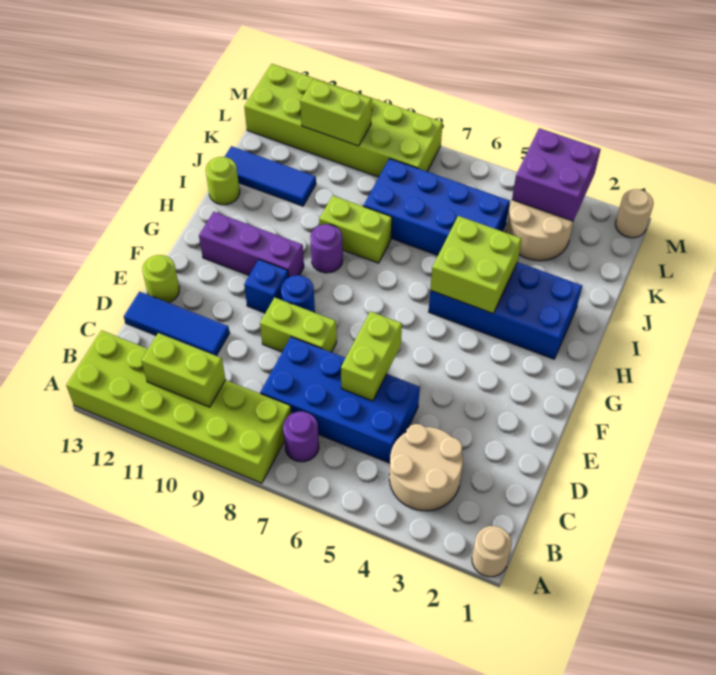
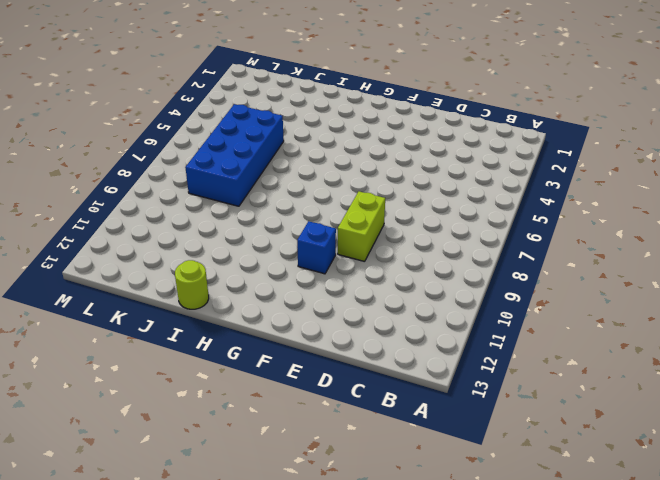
none -> tan 1x1 round brick [472,526,512,577]
none -> lime 2x6 brick [66,330,291,483]
none -> tan 2x2 round brick [389,424,463,511]

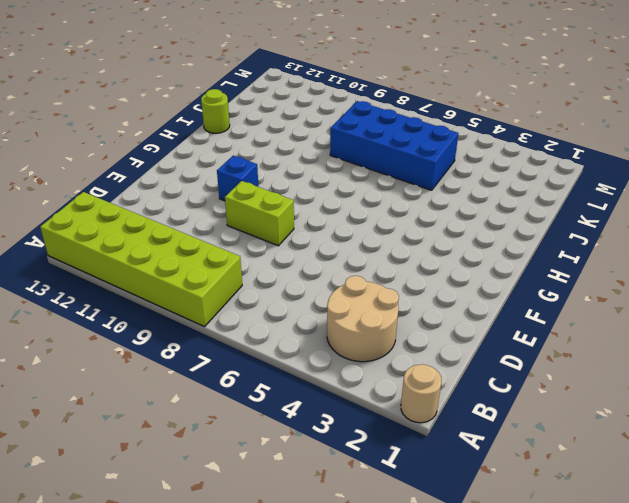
none -> purple 1x1 round brick [283,412,319,462]
none -> blue 2x4 brick [260,337,420,463]
none -> blue 1x3 tile [124,292,230,356]

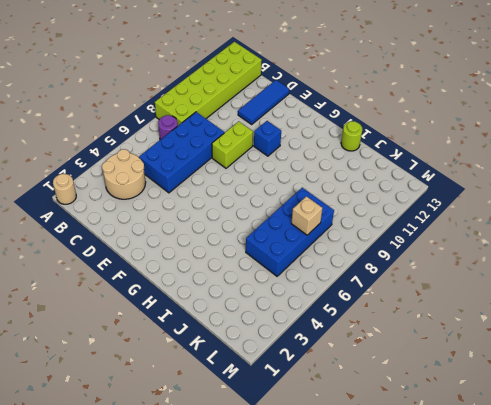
tan 1x1 brick [291,196,322,235] -> none
none -> lime 1x1 round brick [142,255,179,303]
none -> blue 1x1 round brick [281,275,315,312]
none -> purple 1x3 brick [199,212,304,277]

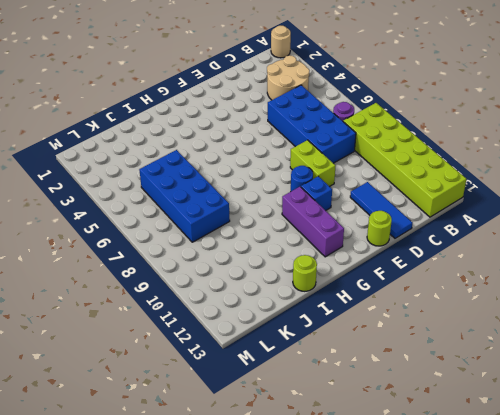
none -> blue 2x4 brick [429,262,582,359]
none -> purple 1x1 round brick [310,224,343,273]
none -> lime 1x2 brick [319,196,392,263]

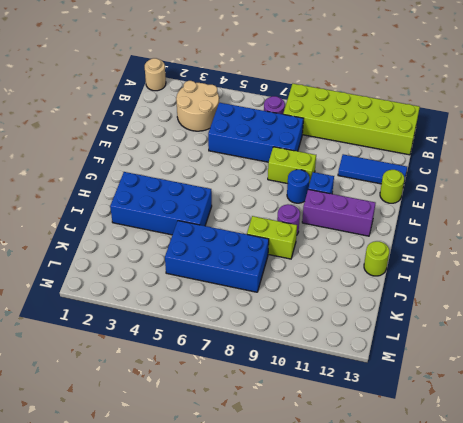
none -> blue 1x3 tile [225,146,316,206]
none -> tan 2x2 round brick [506,200,574,261]
none -> lime 2x6 brick [244,64,443,177]

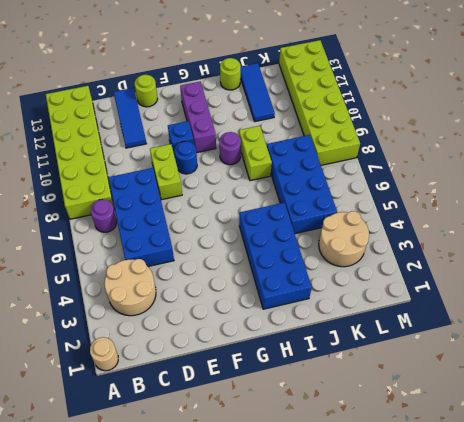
none -> tan 1x1 round brick [615,189,654,238]
none -> lime 1x2 brick [141,333,226,407]
none -> lime 1x2 brick [341,311,402,401]

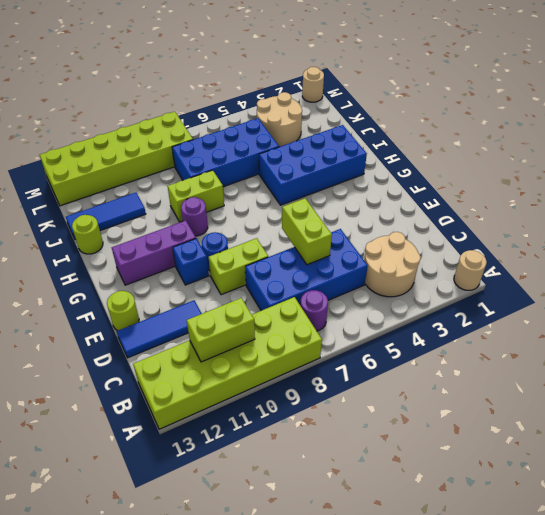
none -> lime 2x2 brick [430,216,522,313]
none -> purple 2x2 brick [512,128,601,221]
none -> lime 1x2 brick [300,79,372,146]

